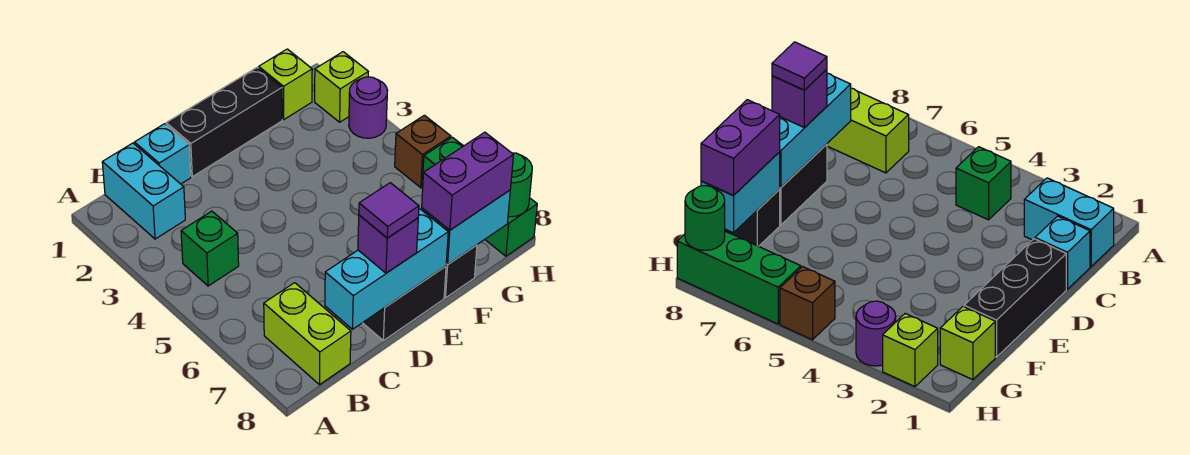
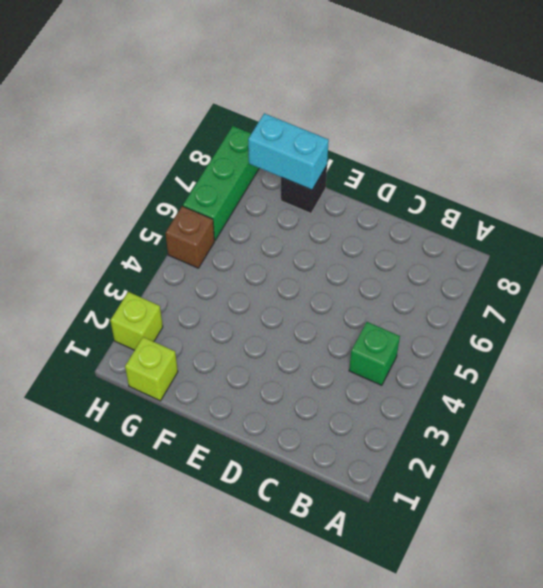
none -> cyan 1x2 brick [102,143,185,239]
none -> lime 1x2 brick [264,283,351,385]
none -> cyan 1x1 brick [135,124,191,184]

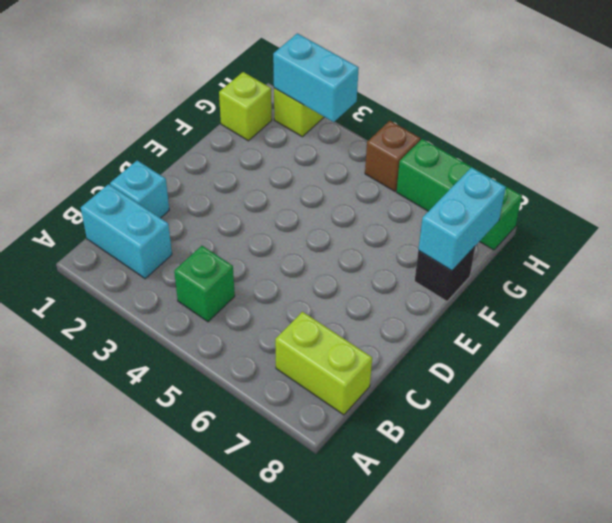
cyan 1x2 brick [273,33,359,122] -> none
none -> black 1x3 brick [166,67,282,177]
none -> black 1x2 brick [363,266,446,341]
none -> purple 1x1 round brick [349,77,388,138]

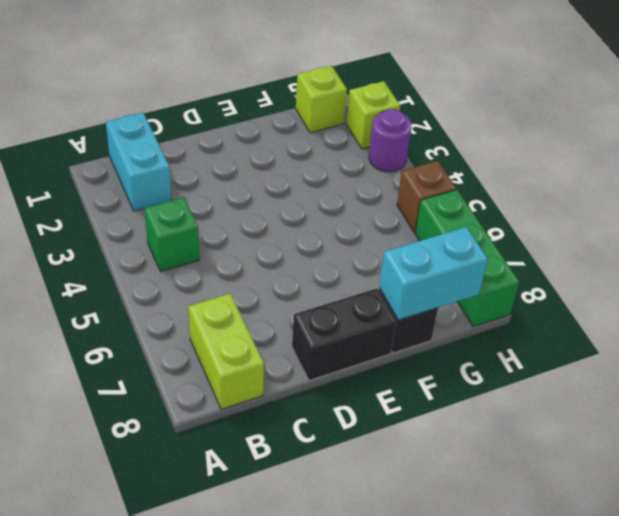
none -> cyan 1x1 brick [135,124,191,184]
none -> black 1x3 brick [166,67,282,177]
none -> cyan 1x3 brick [325,209,448,329]

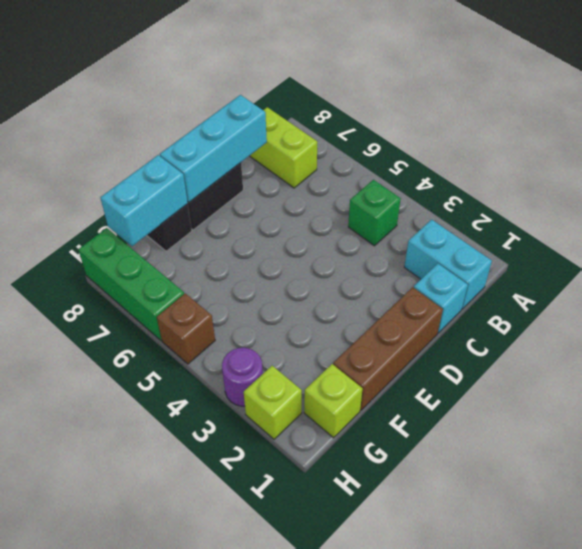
brown 1x3 brick [333,287,443,410] -> black 1x3 brick [166,67,282,177]
none -> green 1x1 round brick [508,153,532,217]
none -> purple 1x1 brick [358,215,418,273]
none -> purple 1x2 brick [422,132,513,230]

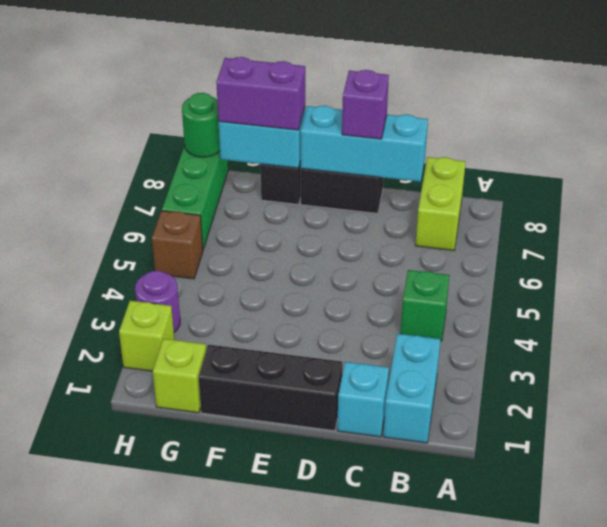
none -> purple 1x1 tile [359,183,419,238]

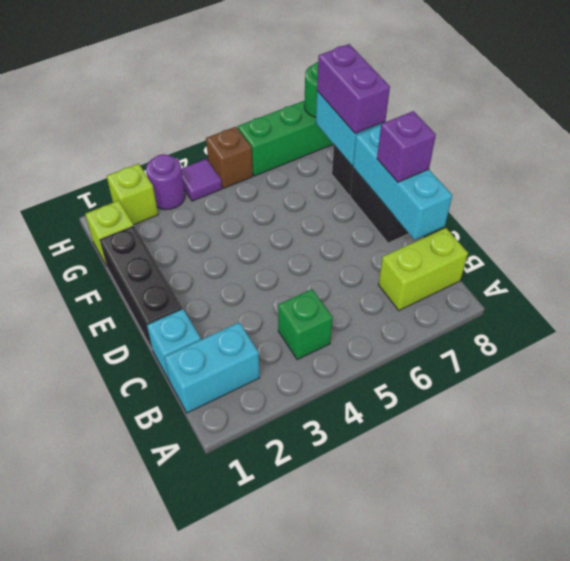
purple 1x1 tile [181,159,222,201] -> purple 1x1 tile moved to [359,183,419,238]

